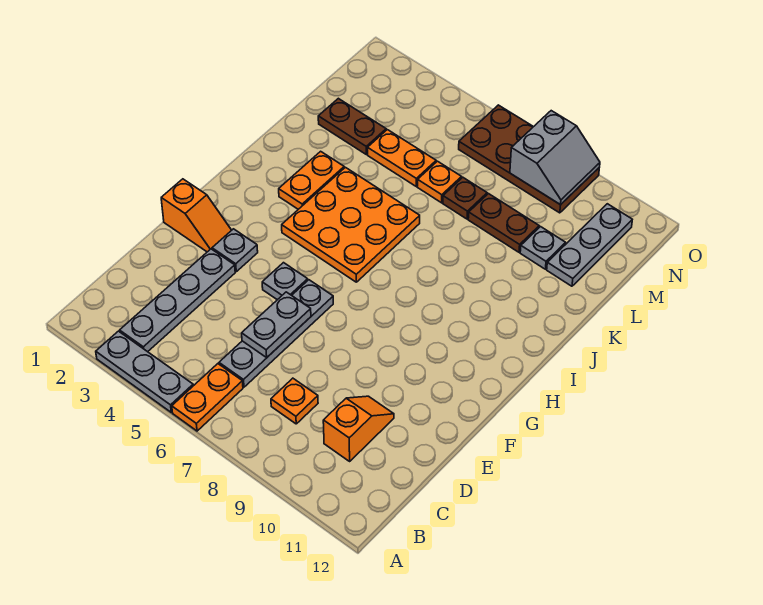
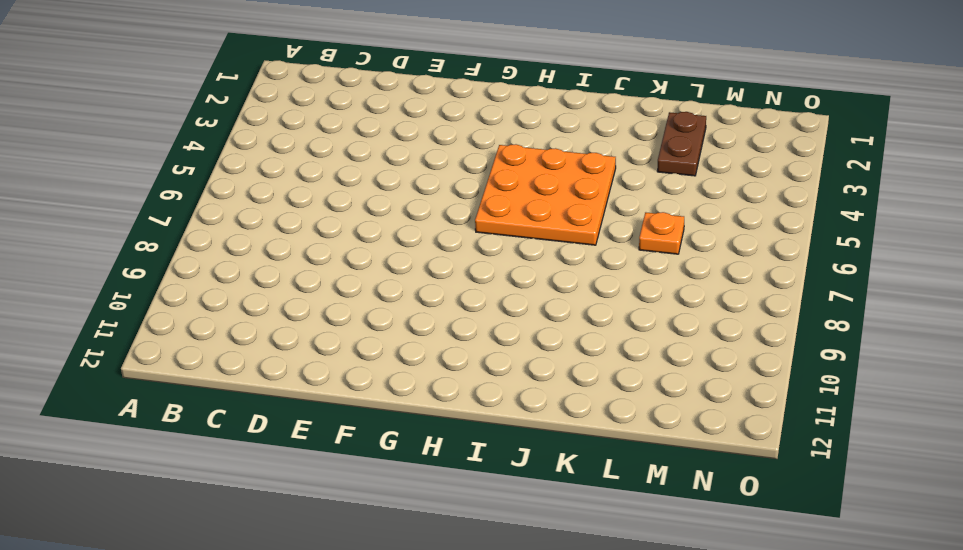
none -> grey 1x3 plate [96,331,193,412]
none -> orange 1x2 plate [172,364,243,431]
none -> grey 1x4 plate [120,249,235,352]

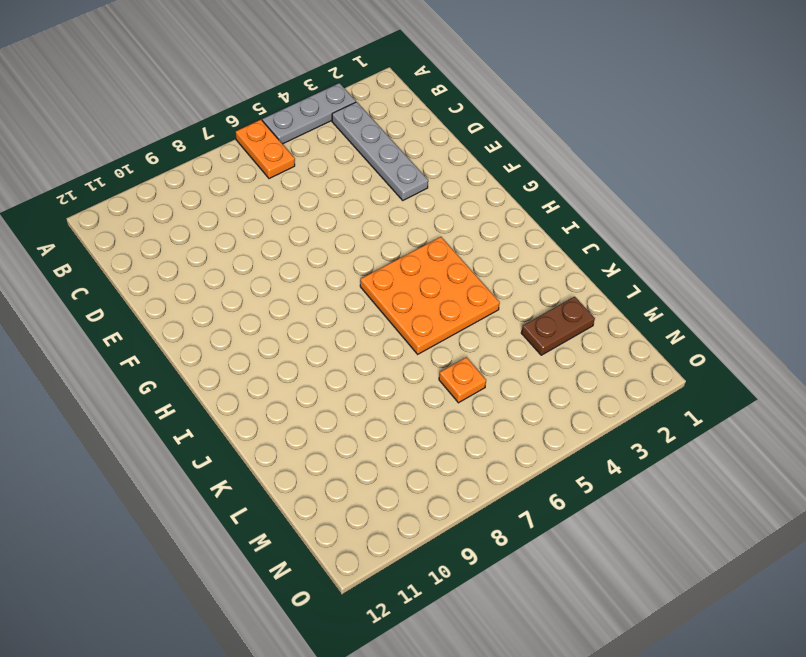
none -> grey 1x4 plate [219,280,333,387]
none -> orange 1x1 plate [271,378,318,424]
none -> orange 1x2 slope [323,396,394,461]

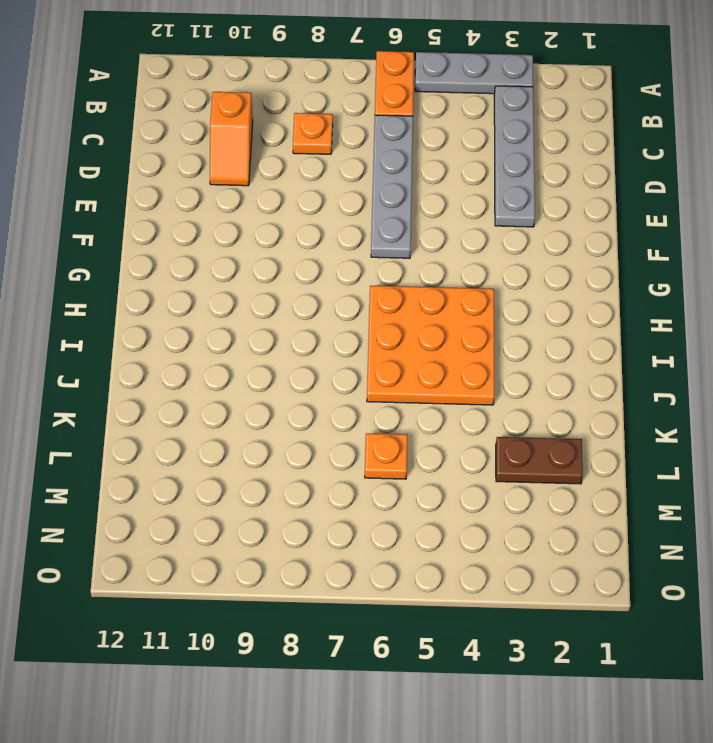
none -> orange 1x2 slope [161,179,231,252]
none -> grey 1x1 plate [212,229,258,272]
none -> grey 1x1 plate [262,263,308,300]

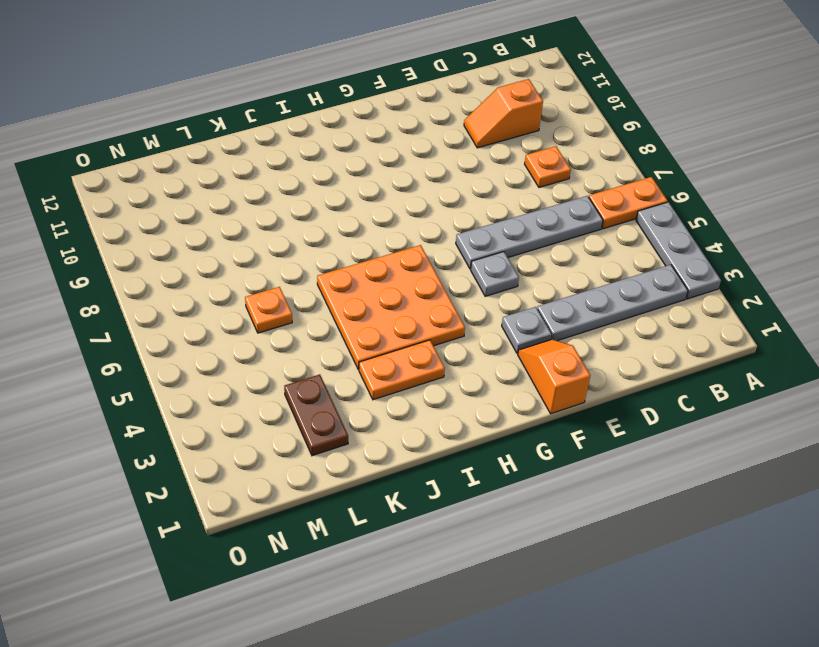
none -> orange 1x2 plate [368,130,436,186]
none -> brown 1x1 plate [443,177,487,219]
none -> brown 1x2 plate [468,194,539,252]

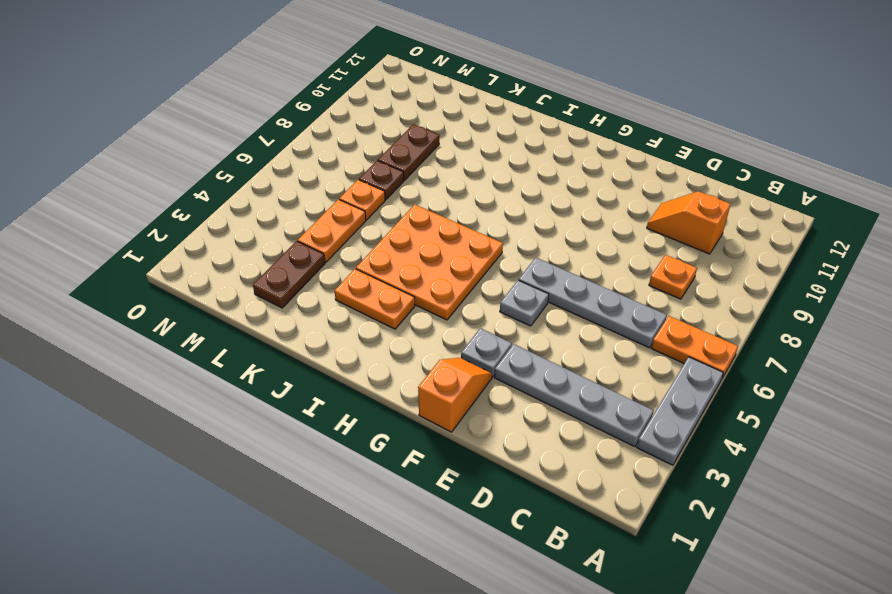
none -> grey 1x1 plate [520,227,566,269]
none -> grey 1x3 plate [547,204,632,286]
none -> brown 2x4 plate [459,105,599,213]

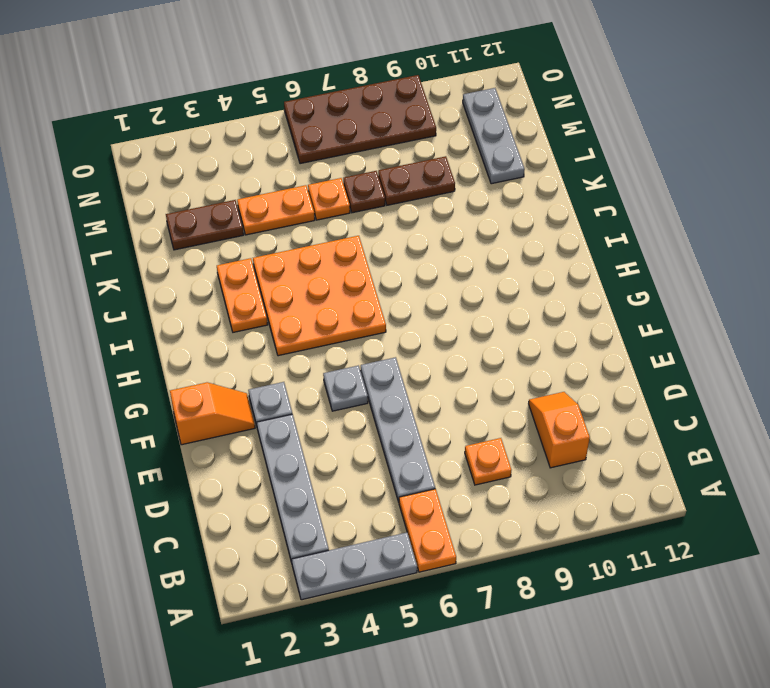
none -> grey 1x1 plate [520,227,566,269]
none -> grey 1x2 plate [242,292,311,357]
none -> grey 2x2 slope [510,111,600,205]

